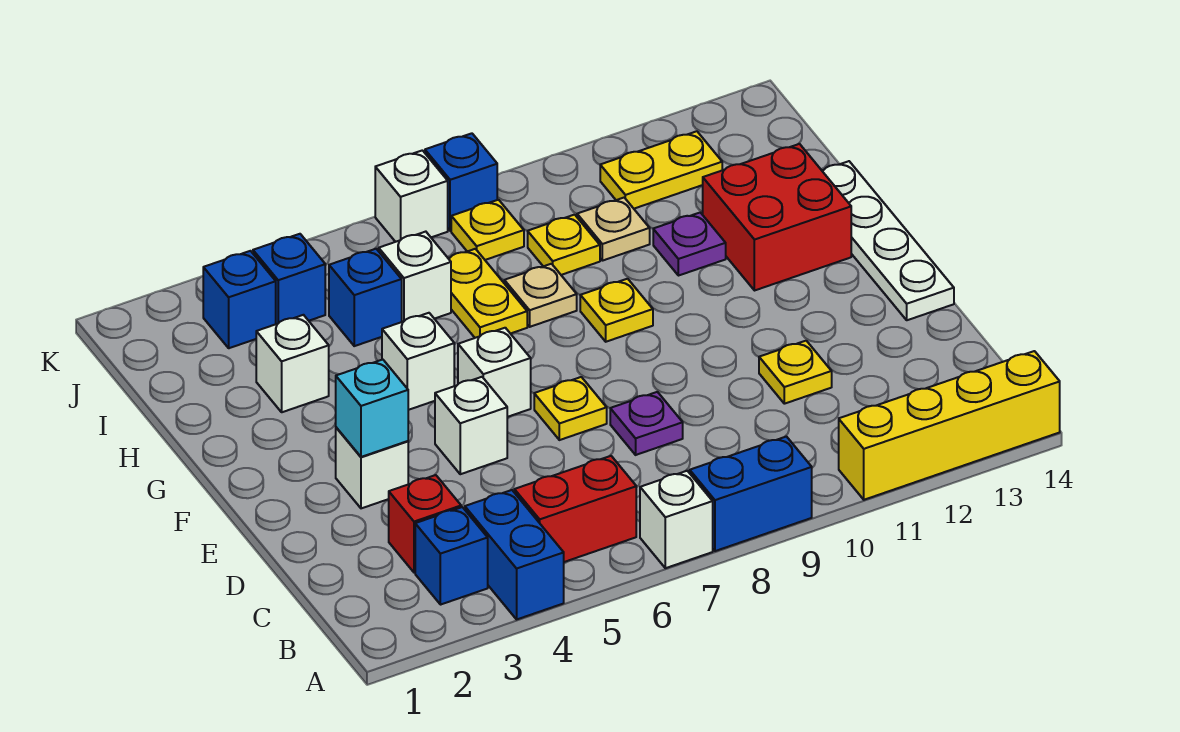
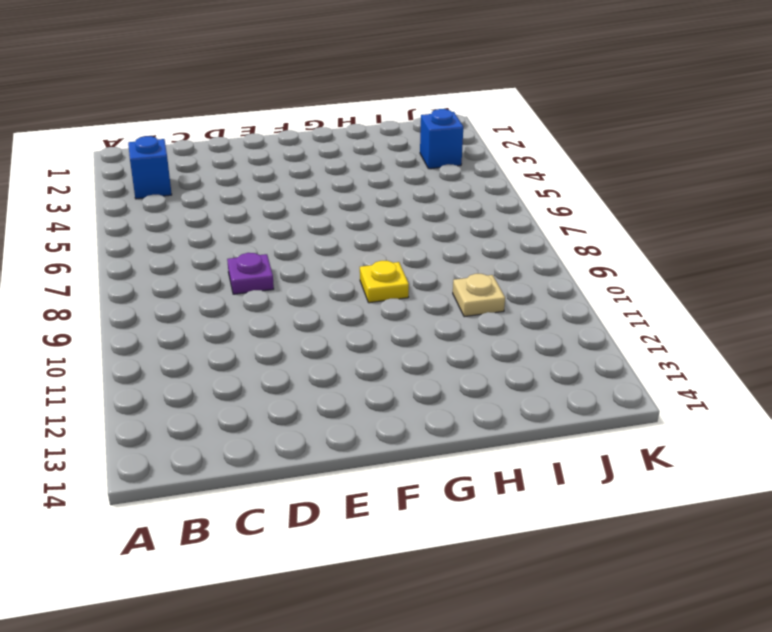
none -> blue 1x2 brick [465,490,564,619]
none -> white 1x1 brick [640,471,713,568]
none -> blue 1x2 brick [690,437,812,551]
none -> yellow 1x4 brick [839,351,1060,500]

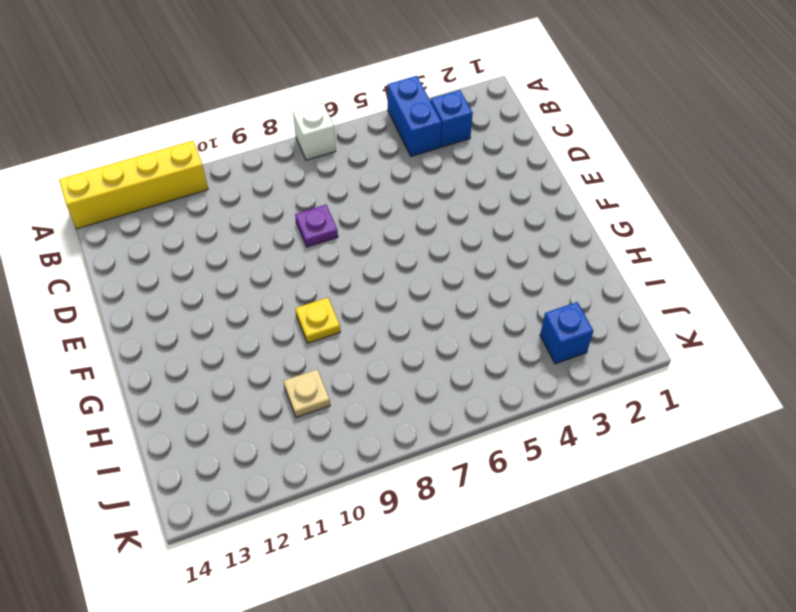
none -> blue 1x2 brick [690,437,812,551]
none -> red 1x2 brick [514,456,636,562]
none -> red 1x1 brick [389,475,461,573]
none -> yellow 1x1 plate [759,341,832,404]

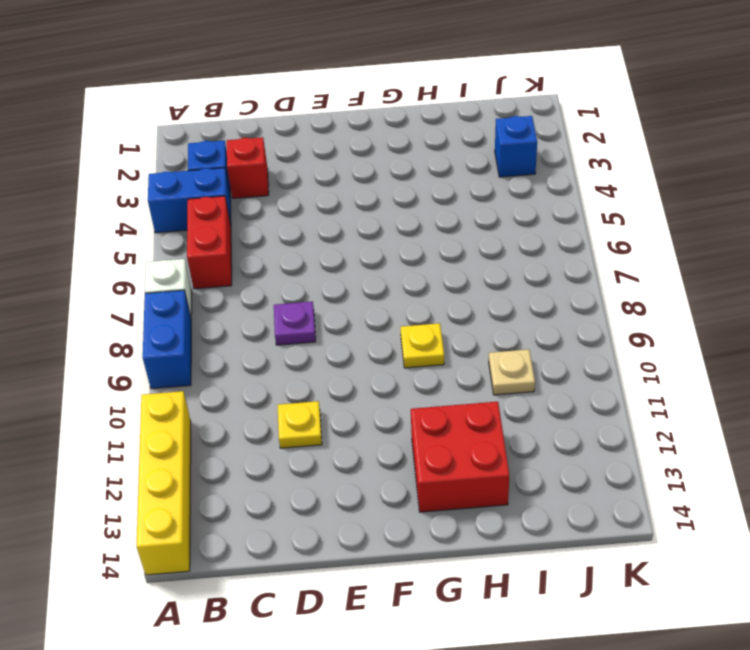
none -> white 1x1 brick [336,427,408,508]
none -> white 1x1 brick [435,377,507,474]
none -> yellow 1x1 plate [534,377,607,440]
none -> white 1x4 plate [822,161,954,320]

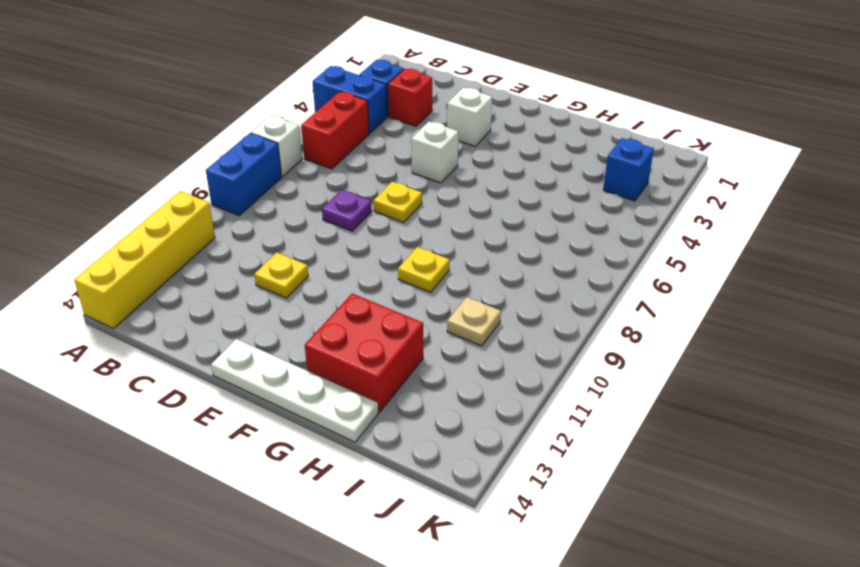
none -> white 1x1 brick [458,328,531,417]
none -> white 1x1 brick [382,313,454,410]
none -> white 1x1 brick [256,315,329,412]
none -> yellow 1x2 plate [448,249,527,338]

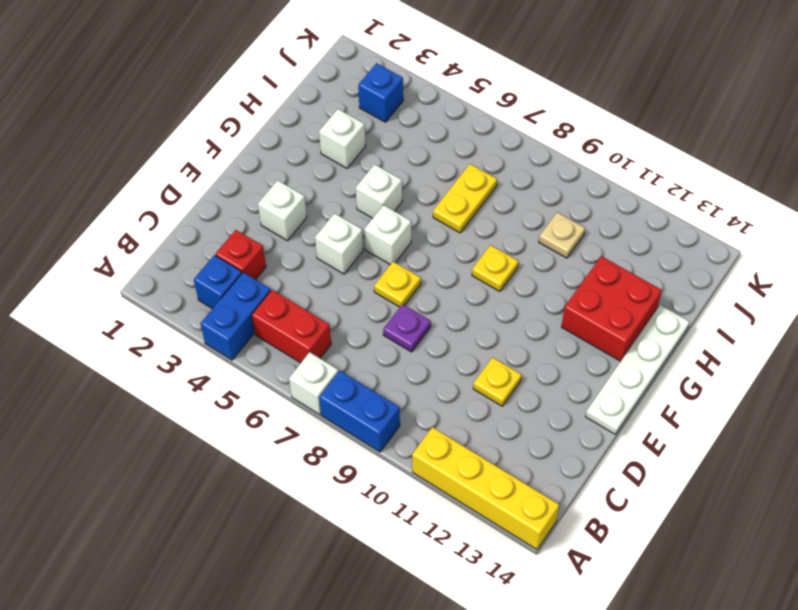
none -> tan 1x1 plate [504,264,577,327]
none -> purple 1x1 plate [653,212,726,276]
none -> blue 1x1 brick [329,249,402,346]
none -> white 1x1 brick [379,232,451,322]

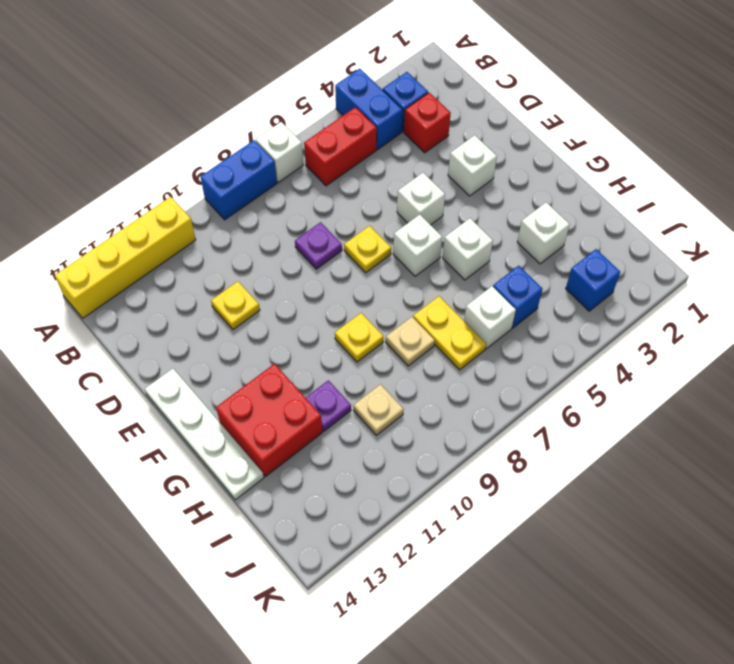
none -> yellow 1x1 plate [528,215,600,275]
none -> blue 1x1 brick [253,234,325,324]
none -> yellow 1x1 plate [451,200,524,260]
none -> yellow 1x2 plate [600,131,722,209]

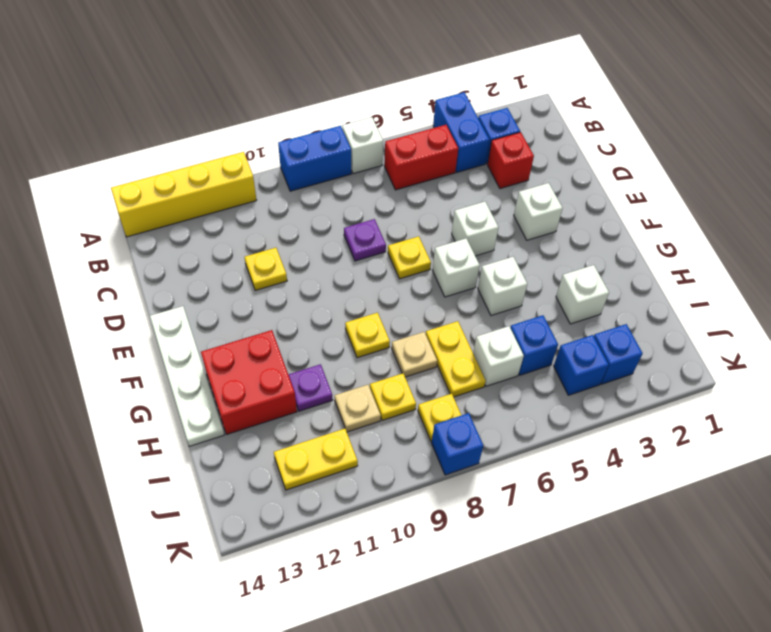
none -> white 1x1 brick [375,150,448,242]
none -> cyan 1x1 brick [336,360,408,457]

